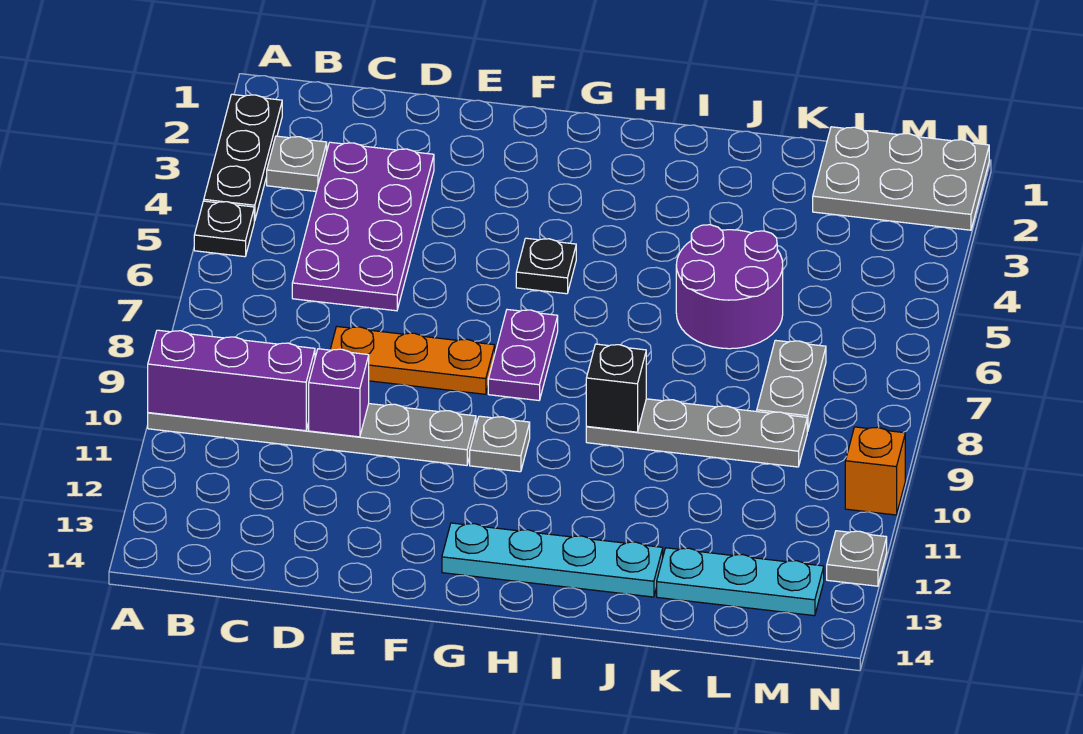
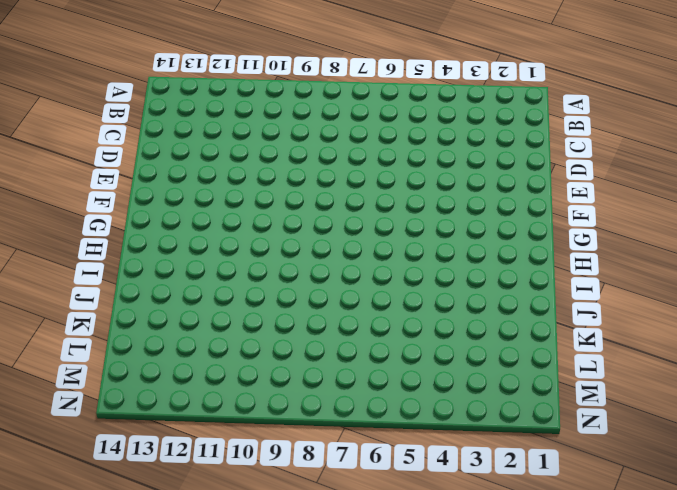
none -> black 1x3 plate [204,94,282,221]
none -> black 1x1 plate [194,201,254,257]
none -> grey 1x6 plate [148,404,476,466]

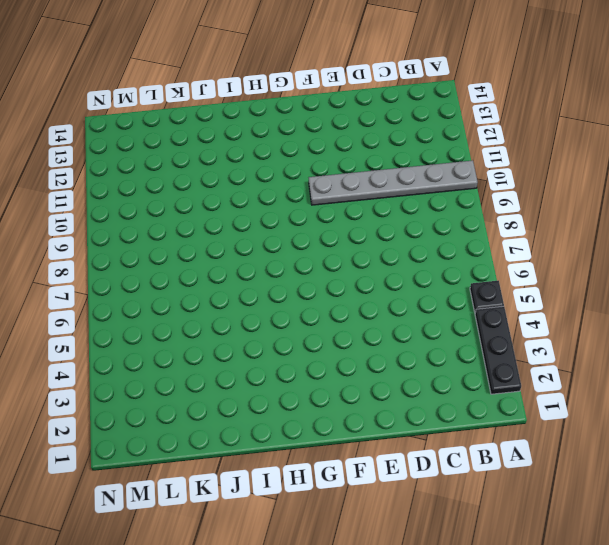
none -> grey 1x1 plate [267,136,327,191]
none -> purple 2x4 plate [292,142,434,311]
none -> orange 1x3 plate [330,327,495,394]

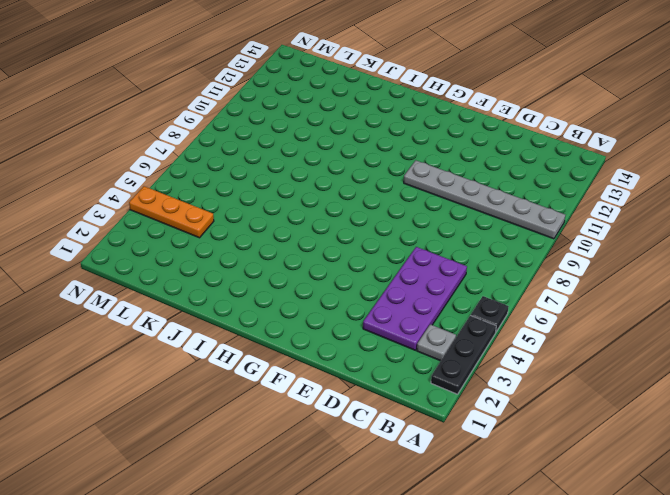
orange 1x3 plate [129,186,214,238] -> orange 1x3 plate moved to [330,327,495,394]
none -> black 1x1 plate [516,238,576,294]
none -> purple 1x2 plate [488,309,558,400]
none -> grey 1x1 plate [470,416,530,472]

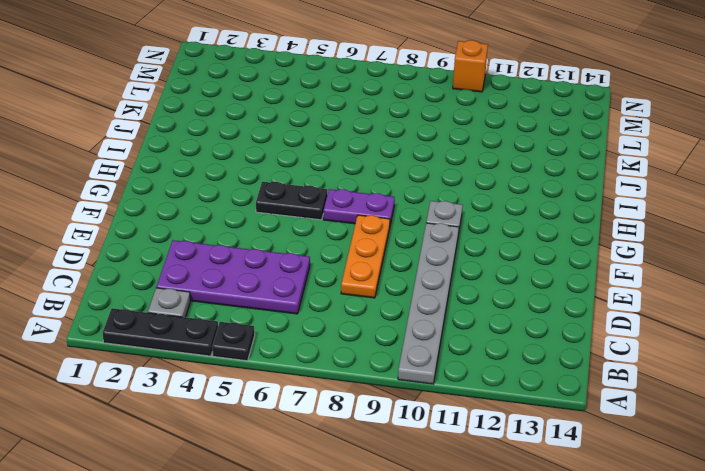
black 1x2 plate [256,182,327,220] -> black 1x1 plate [516,238,576,294]
none -> cyan 1x4 plate [442,523,663,597]
none -> grey 1x4 plate [586,399,807,467]
none -> purple 2x2 round brick [676,225,783,349]

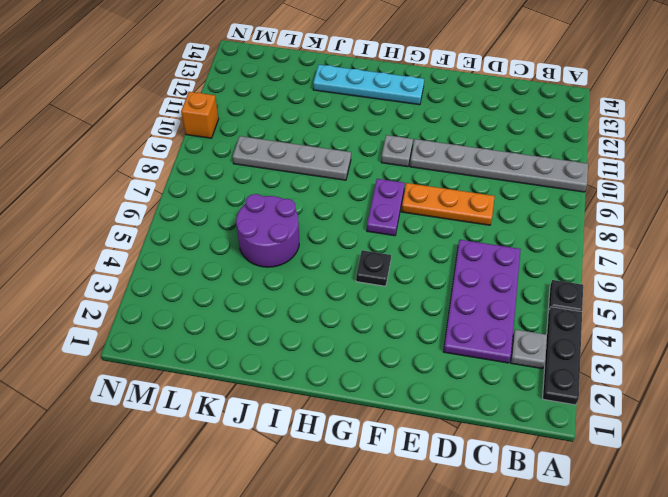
none -> cyan 1x3 plate [657,548,824,616]
none -> grey 2x3 plate [813,127,989,230]
none -> grey 1x2 plate [757,340,826,431]

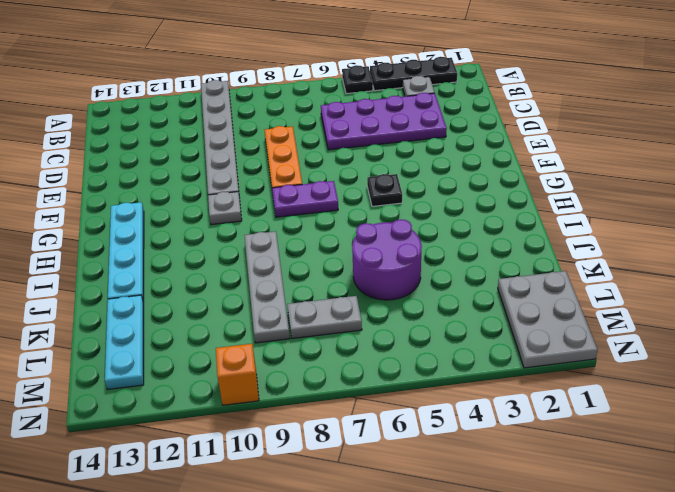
none -> grey 1x1 plate [827,531,887,586]
none -> purple 1x3 brick [148,330,315,431]
none -> purple 1x1 brick [309,349,369,437]

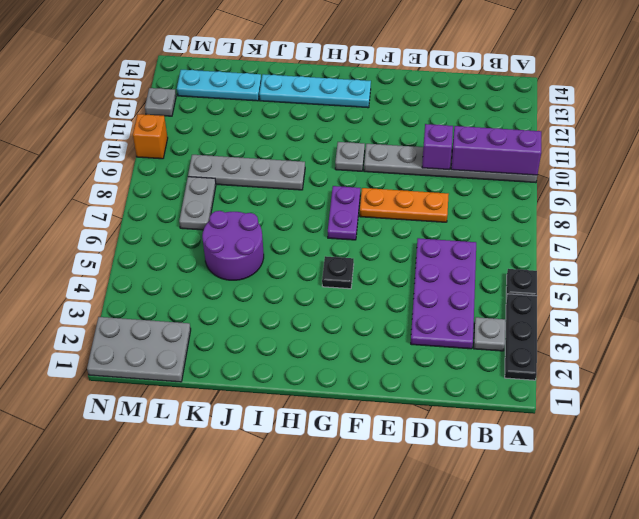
none -> black 1x1 brick [586,344,646,432]

